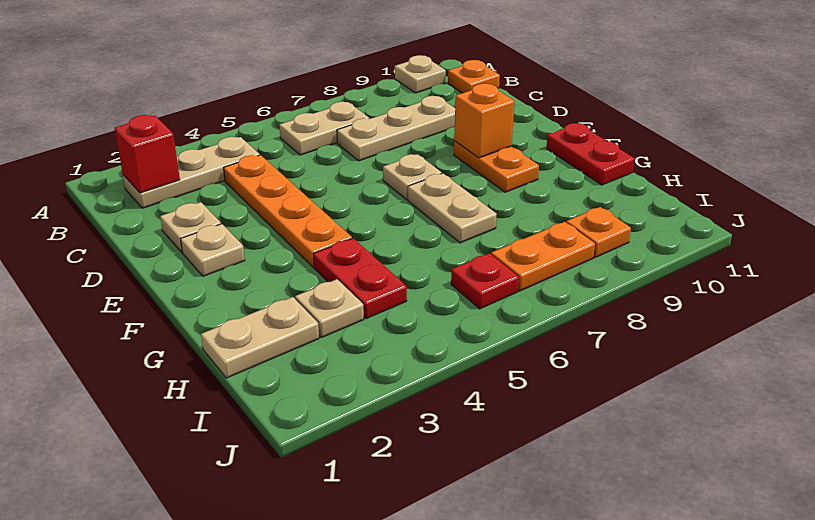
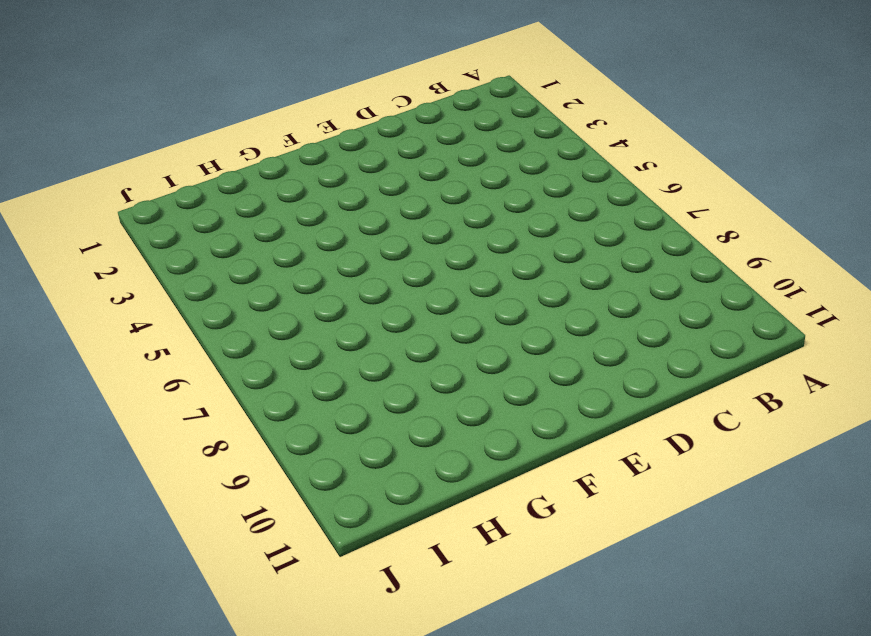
none -> tan 1x1 plate [395,55,446,93]
none -> tan 1x3 plate [123,137,260,208]
none -> tan 1x2 plate [280,102,369,155]

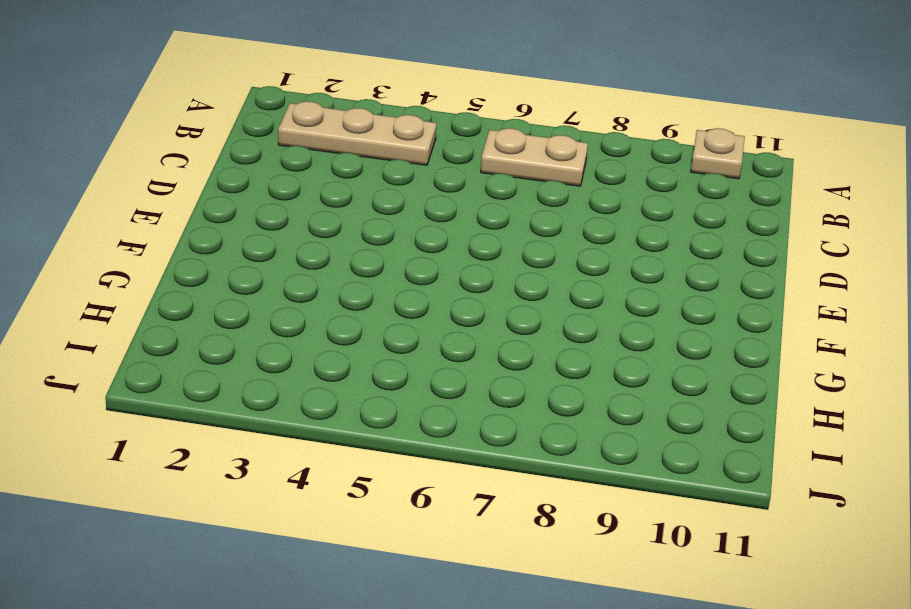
none -> orange 1x1 plate [448,60,500,93]
none -> orange 1x4 plate [224,155,352,267]
none -> tan 1x3 plate [337,96,455,161]

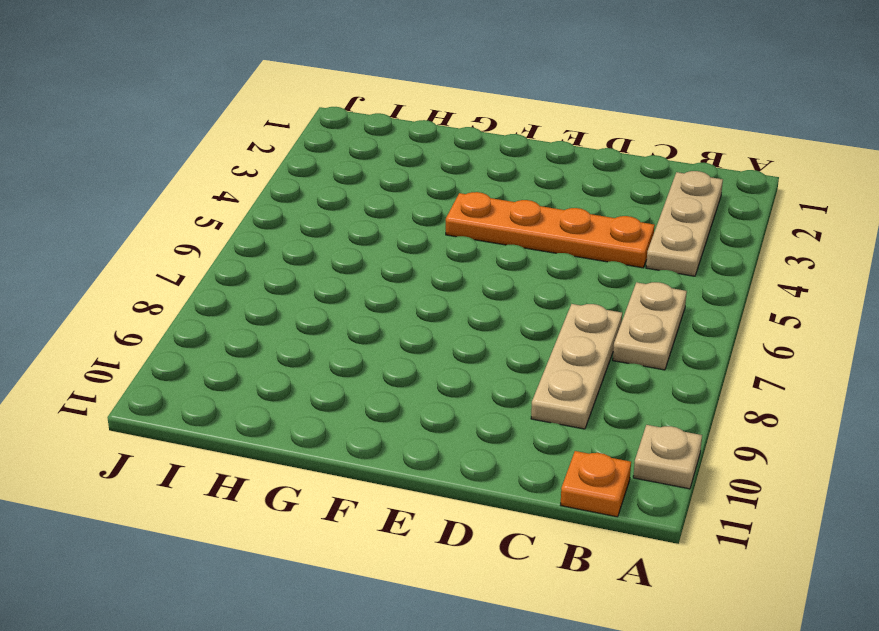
none -> tan 1x1 plate [160,202,221,252]
none -> tan 1x1 plate [181,224,245,276]
none -> tan 1x1 plate [383,154,442,200]

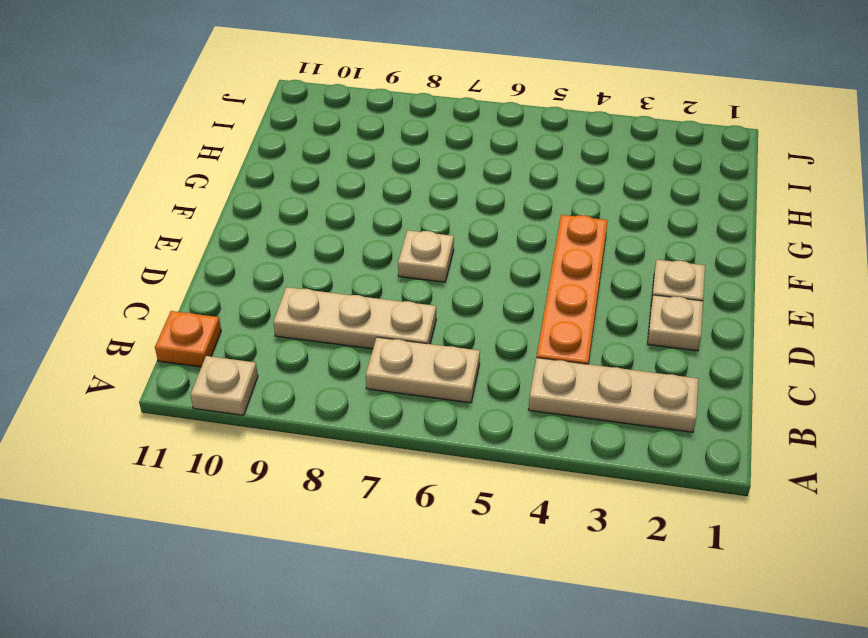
none -> orange 1x2 plate [454,141,539,192]
none -> tan 1x2 plate [408,173,497,243]
none -> red 1x2 plate [546,123,635,185]

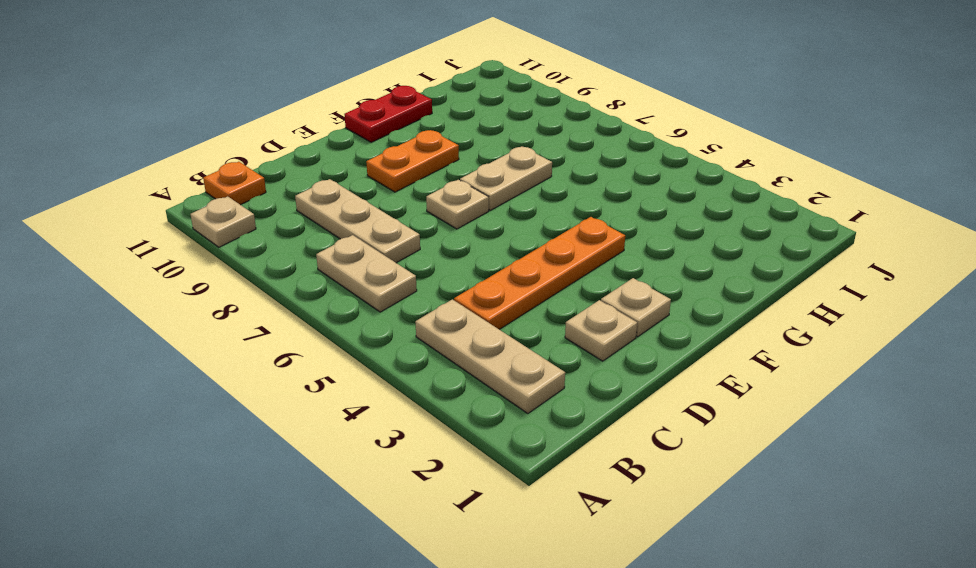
none -> red 1x2 plate [314,238,407,319]
none -> tan 1x2 plate [201,297,319,378]
none -> tan 1x1 plate [295,279,364,338]

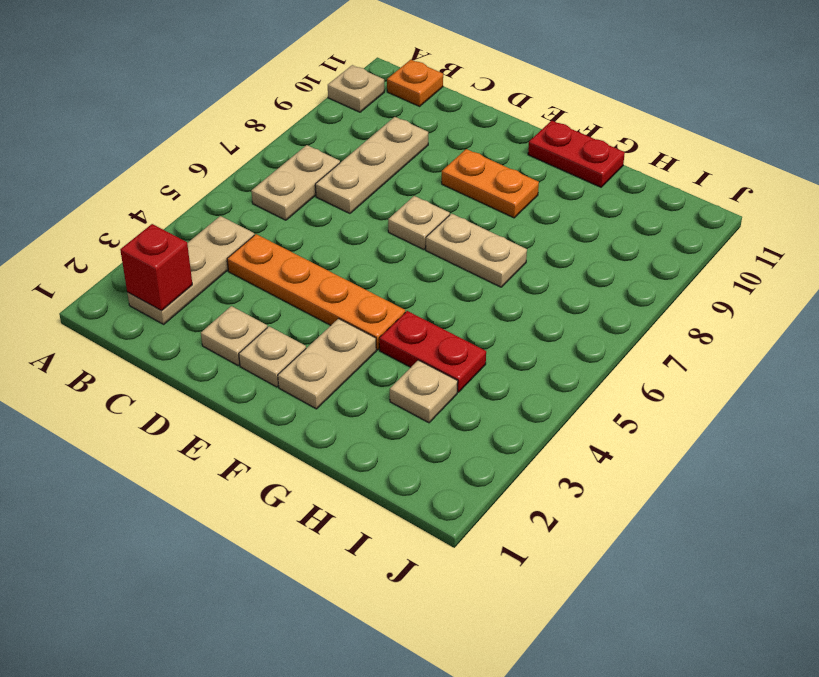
tan 1x2 plate [278,319,376,409] -> tan 1x2 plate moved to [201,297,319,378]
none -> red 1x1 plate [451,253,519,309]
none -> orange 1x2 plate [491,222,595,291]
none -> orange 1x1 plate [566,207,631,258]

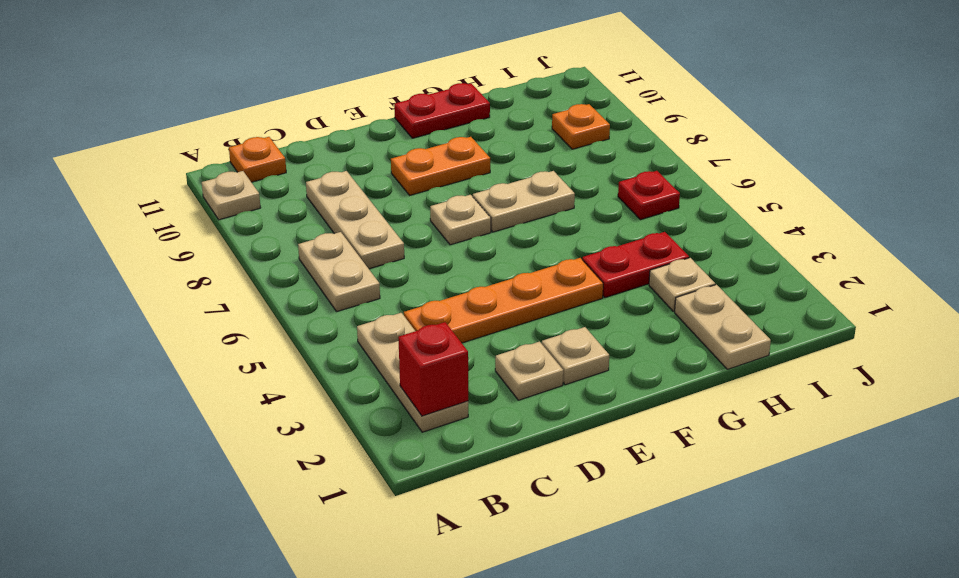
none -> orange 1x2 plate [491,222,595,291]
none -> orange 1x1 brick [454,83,514,158]

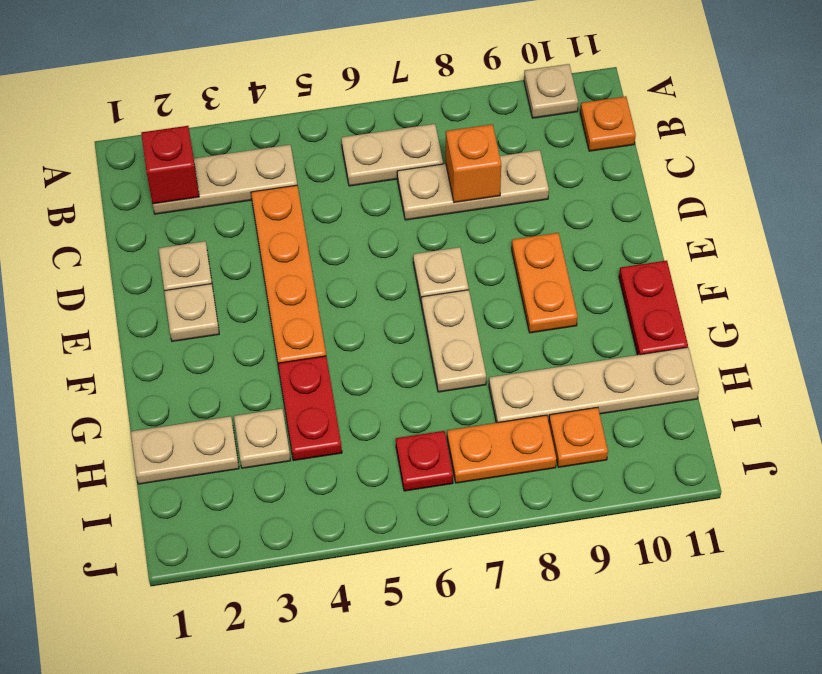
orange 1x1 brick [446,124,501,203] -> orange 1x1 brick moved to [454,83,514,158]
tan 1x4 plate [489,347,699,423] -> none

